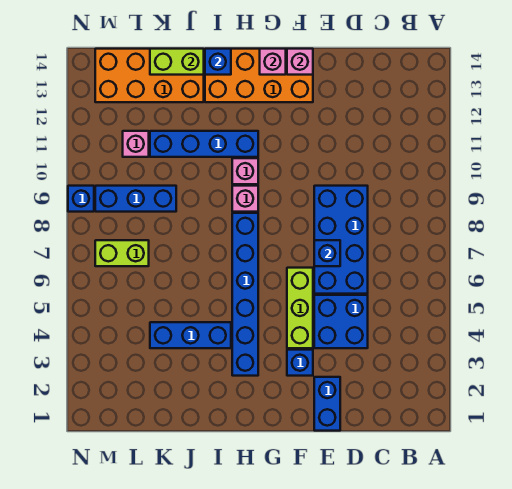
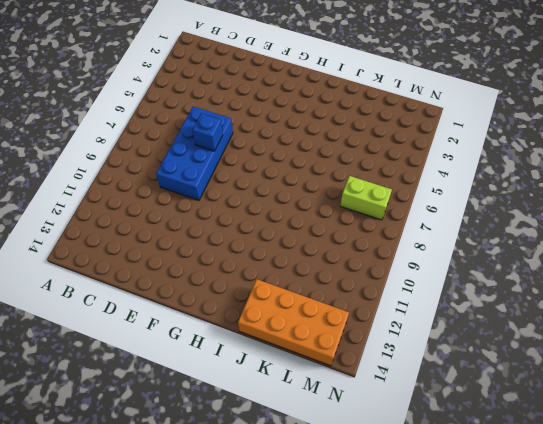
none -> blue 2x2 brick [314,295,368,348]
none -> blue 1x2 brick [314,377,340,431]
none -> blue 1x1 brick [287,350,313,376]

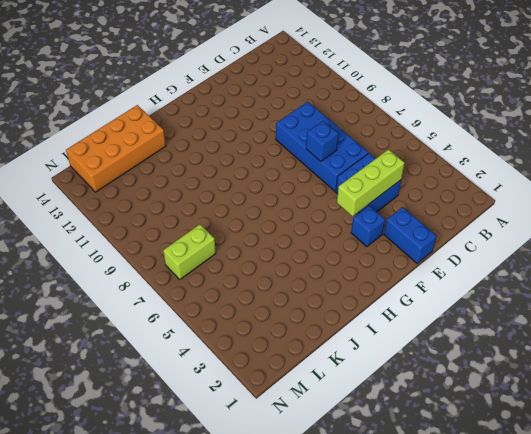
lime 1x3 brick [337,150,405,216] -> lime 1x3 brick turned to [287,268,313,348]
none -> orange 2x4 brick [205,49,313,102]
none -> blue 1x6 brick [232,213,258,376]
none -> pink 1x1 brick [232,186,258,212]

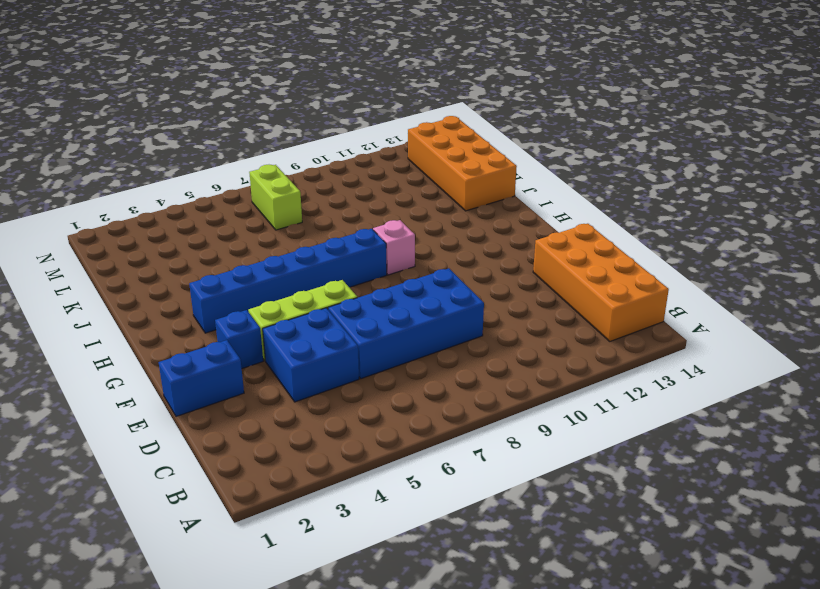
orange 2x4 brick [533,224,669,341] -> orange 2x4 brick moved to [205,49,313,102]
none -> pink 1x1 brick [232,158,258,184]
none -> blue 1x4 brick [150,131,258,157]
none -> blue 1x3 brick [150,322,231,348]

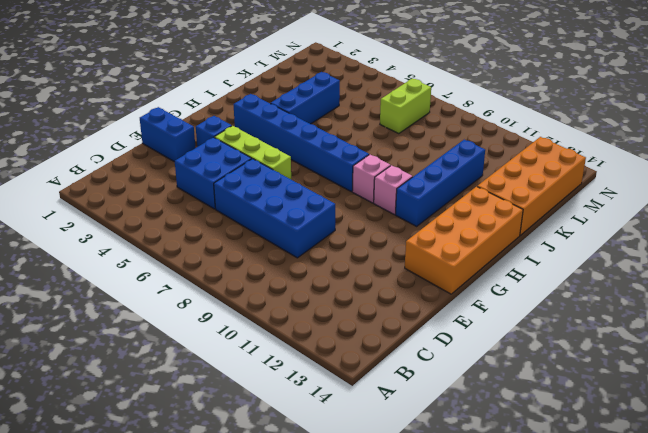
none -> blue 1x3 brick [95,186,176,212]
none -> pink 1x1 brick [123,131,149,157]
none -> blue 1x1 brick [68,186,94,212]

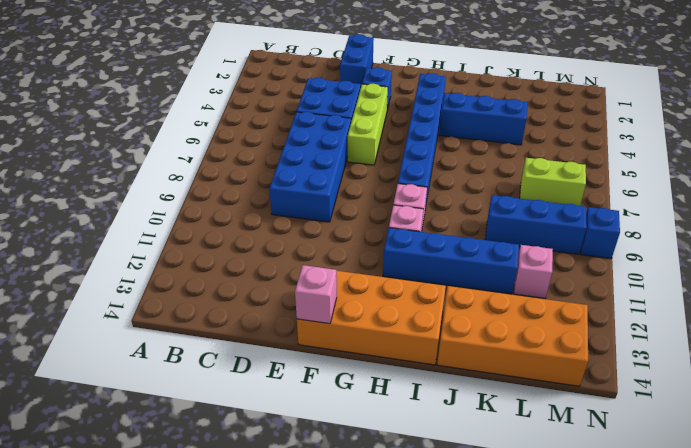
none -> blue 1x1 brick [314,240,340,266]
none -> pink 1x1 brick [260,49,286,75]
none -> blue 1x1 brick [205,49,231,75]

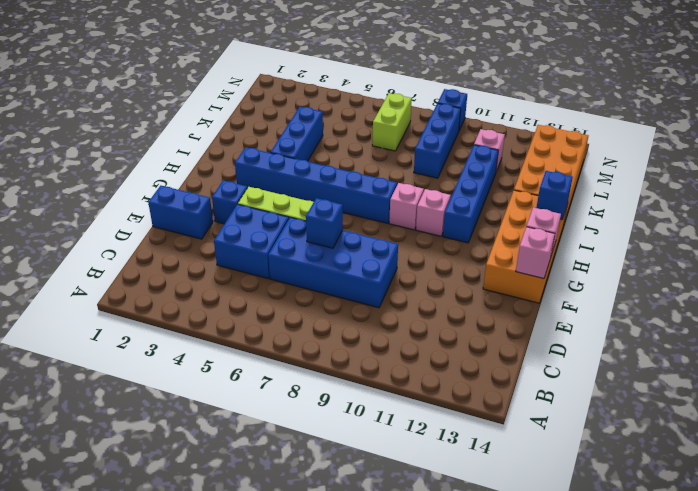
none -> lime 1x2 brick [150,49,204,75]

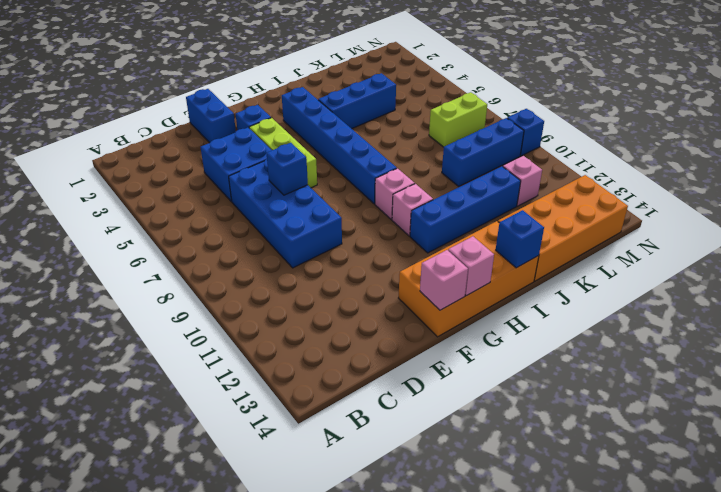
none -> lime 1x2 brick [150,49,204,75]

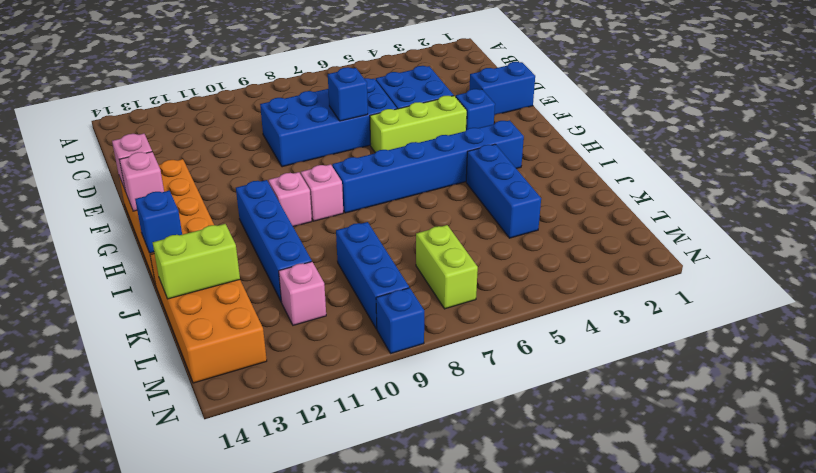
lime 1x2 brick [153,224,240,299] -> lime 1x2 brick turned to [150,49,204,75]

